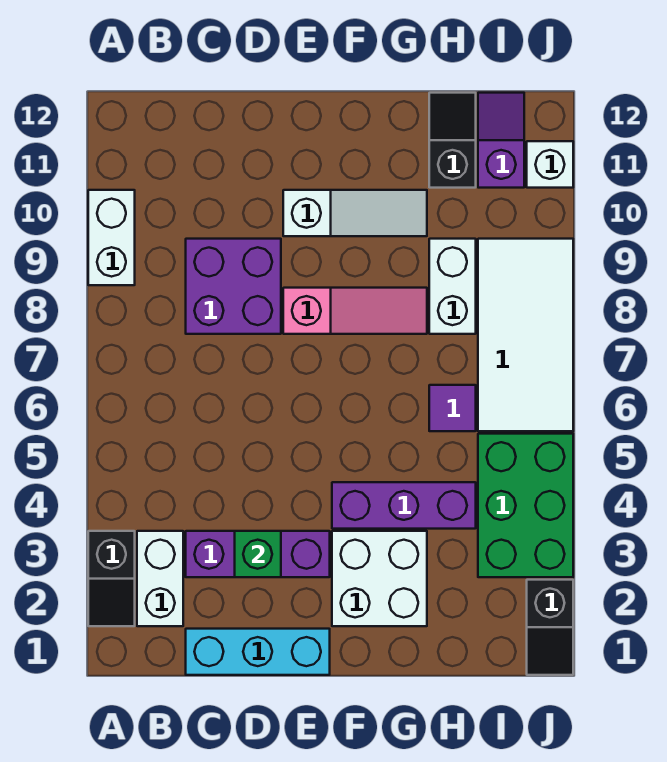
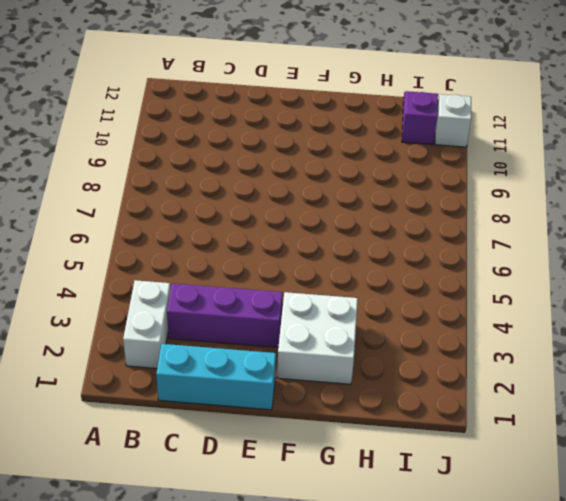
none -> black 1x2 slope [88,531,135,626]
none -> white 1x2 brick [88,190,135,285]
none -> purple 2x2 brick [186,239,281,334]

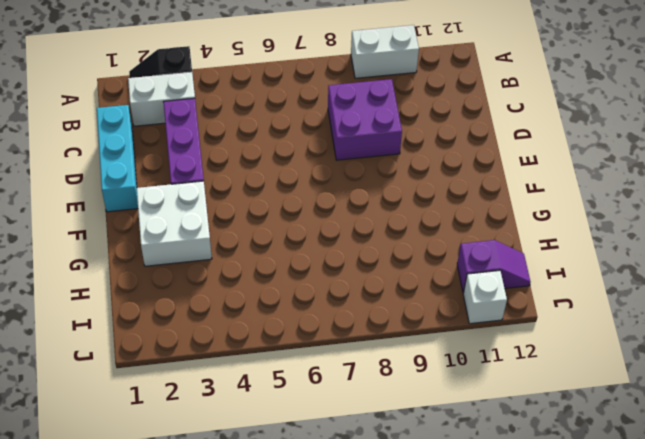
none -> pink 1x3 slope [283,288,427,334]
none -> white 1x3 slope [283,190,427,236]
none -> purple 1x3 brick [332,482,476,529]

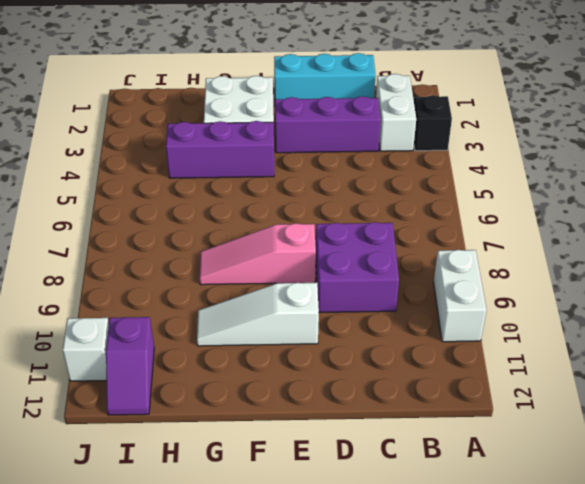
none -> purple 1x1 tile [429,385,476,431]
none -> white 1x2 brick [429,239,476,334]
none -> black 1x2 slope [429,93,476,188]

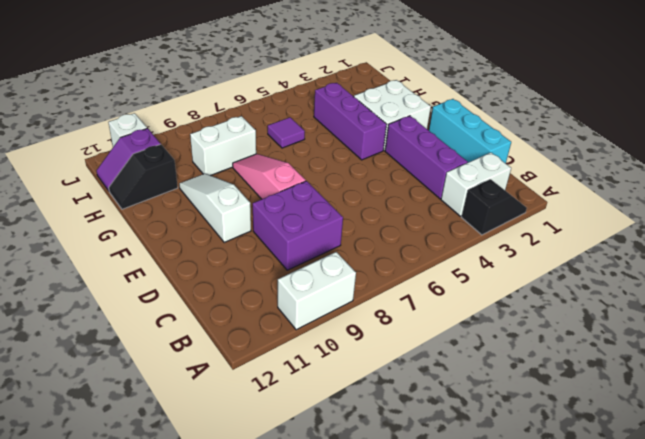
none -> green 2x3 brick [478,434,573,577]
none -> white 2x4 tile [478,239,573,431]
none -> black 1x2 slope [527,580,573,675]

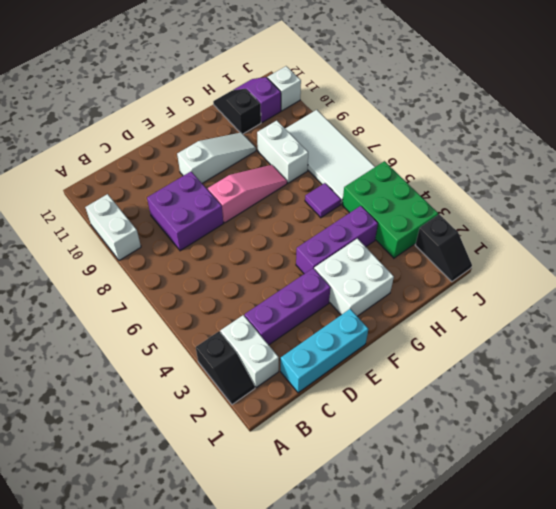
none -> green 1x1 brick [235,531,281,577]

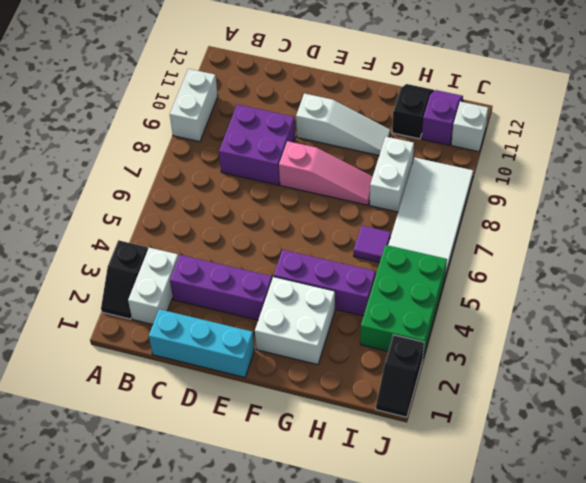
none -> green 1x1 brick [235,531,281,577]

